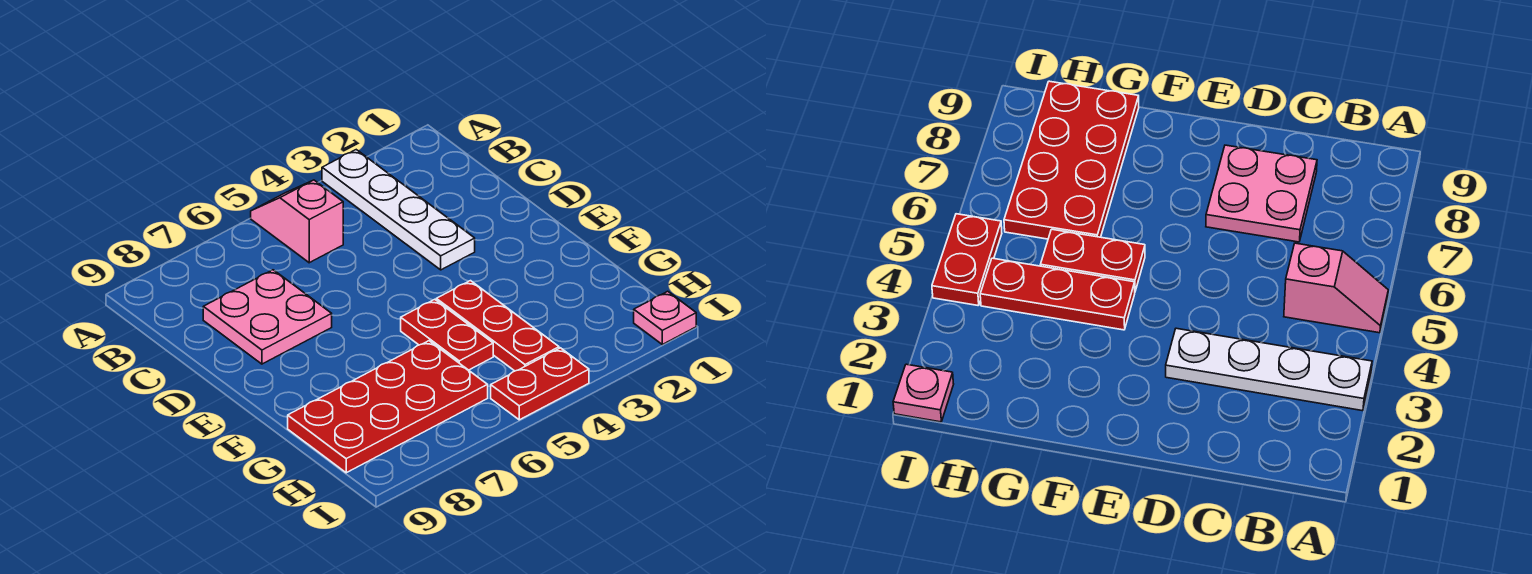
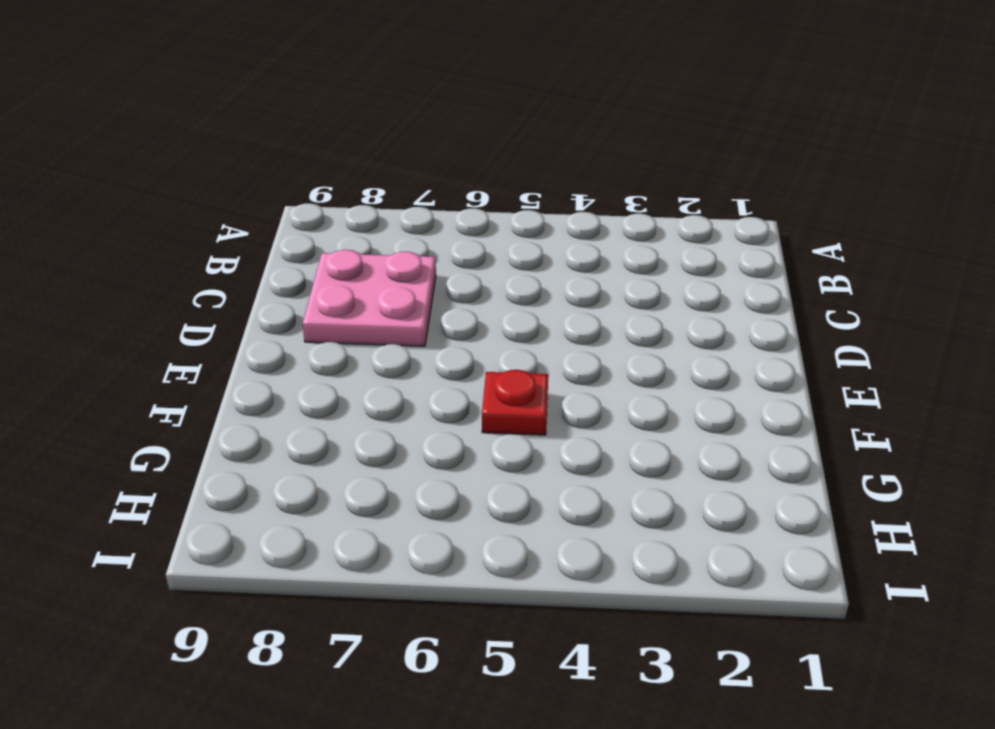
red 1x1 plate [482,370,548,435] -> red 1x2 plate [401,299,493,370]
none -> white 1x4 plate [322,150,475,270]
none -> pink 1x2 slope [251,180,343,263]

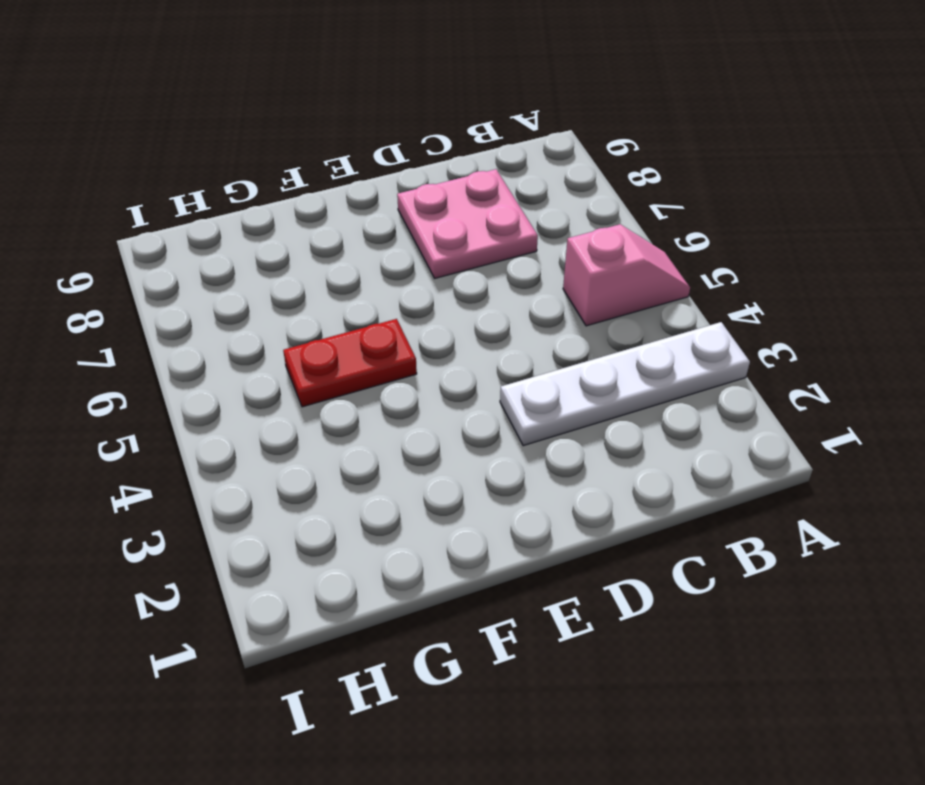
none -> red 1x3 plate [436,281,559,371]
none -> red 2x4 plate [288,341,488,473]

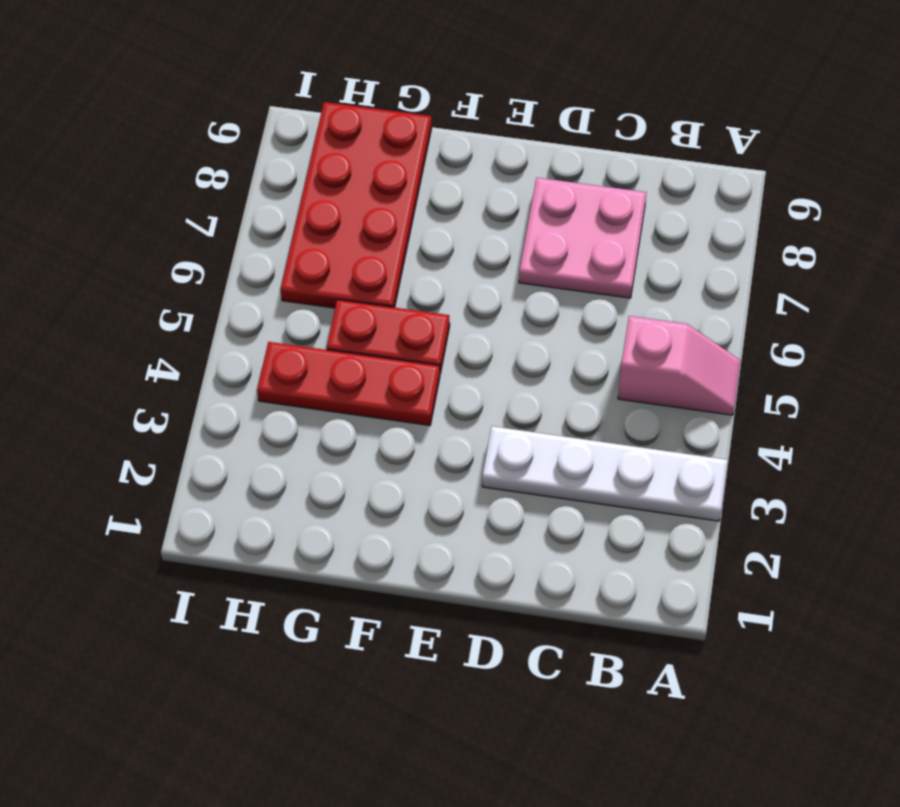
none -> pink 1x1 plate [634,291,696,344]
none -> red 1x2 plate [491,348,589,420]

